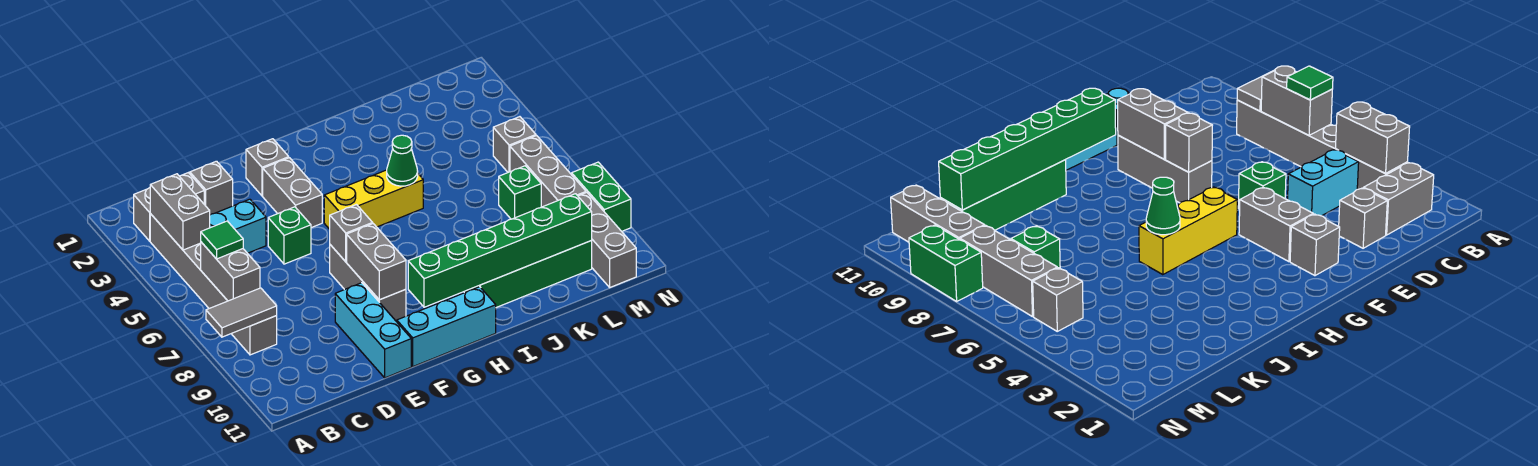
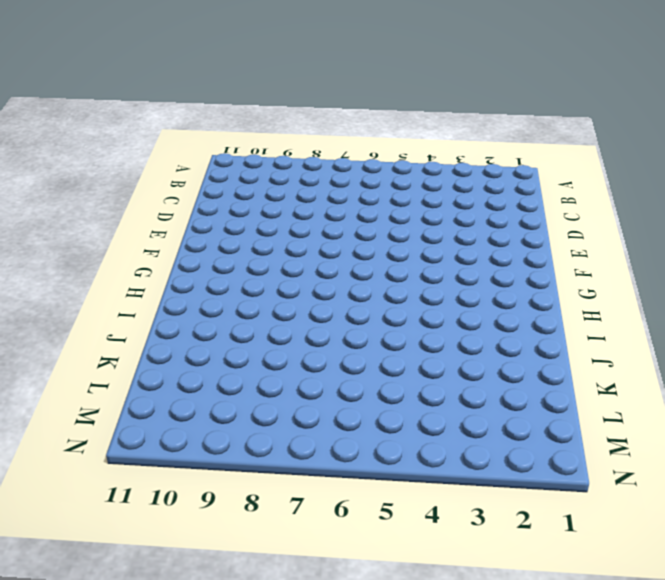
none -> grey 1x2 brick [134,173,204,241]
none -> grey 1x6 brick [150,214,277,355]
none -> cyan 1x2 brick [210,199,266,253]

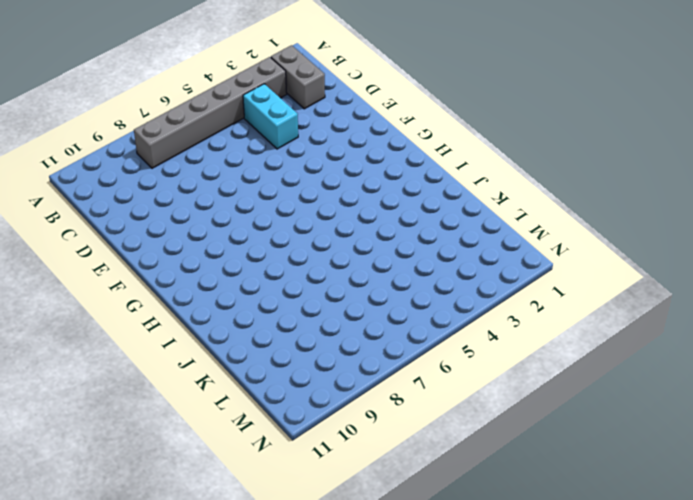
none -> grey 1x1 brick [190,161,233,215]
none -> green 1x1 brick [268,207,311,264]
none -> cyan 1x3 brick [335,283,411,378]

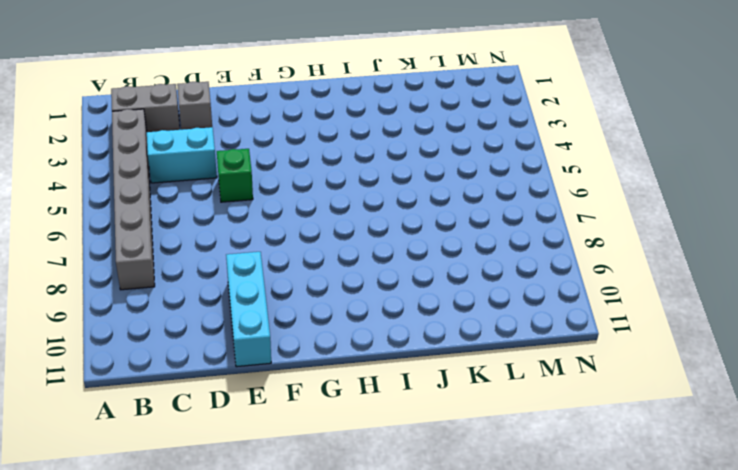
none -> grey 1x1 brick [246,139,289,196]
none -> grey 1x2 brick [263,158,322,228]
none -> grey 1x3 brick [330,245,406,322]

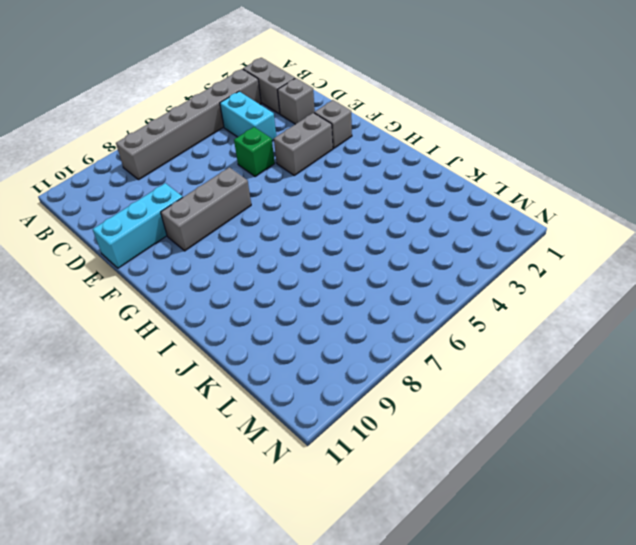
none -> cyan 1x3 brick [397,287,496,366]
none -> yellow 1x3 brick [324,170,423,229]
none -> green 1x4 brick [464,241,592,307]

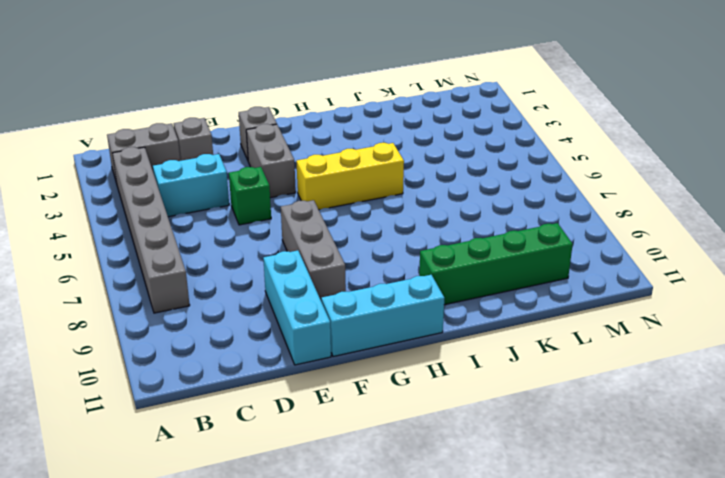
none -> green 1x1 brick [499,166,541,219]
none -> grey 1x1 brick [493,117,536,172]
none -> grey 1x3 brick [510,136,586,207]

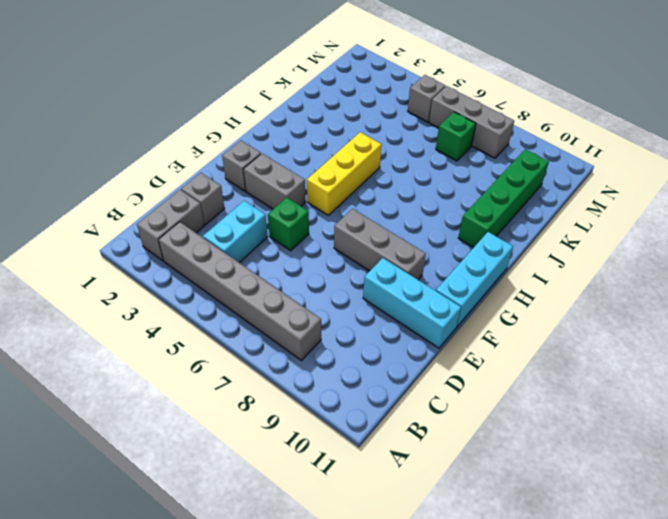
none -> grey 1x3 brick [578,192,636,287]
none -> green 1x2 brick [572,162,631,231]
none -> grey 1x2 tile [206,288,277,337]

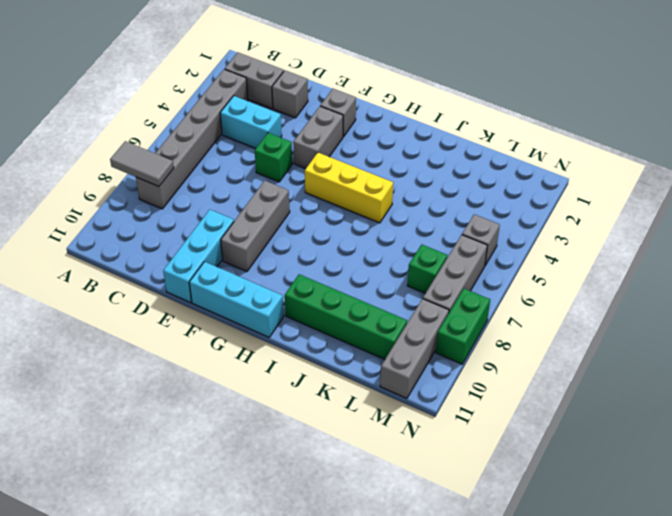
none -> grey 1x2 brick [150,174,210,250]
none -> grey 1x2 brick [201,242,260,301]
none -> grey 1x1 brick [330,205,373,262]

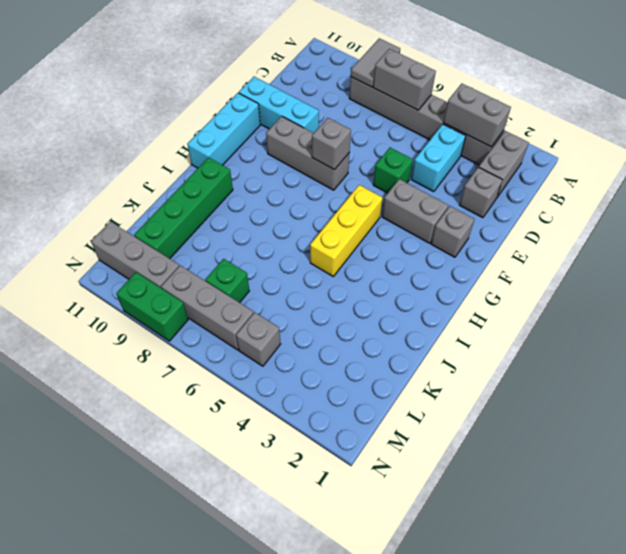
none -> grey 1x2 brick [347,224,406,300]
none -> green 1x6 brick [408,194,592,307]
none -> green 1x1 cone [387,135,418,186]

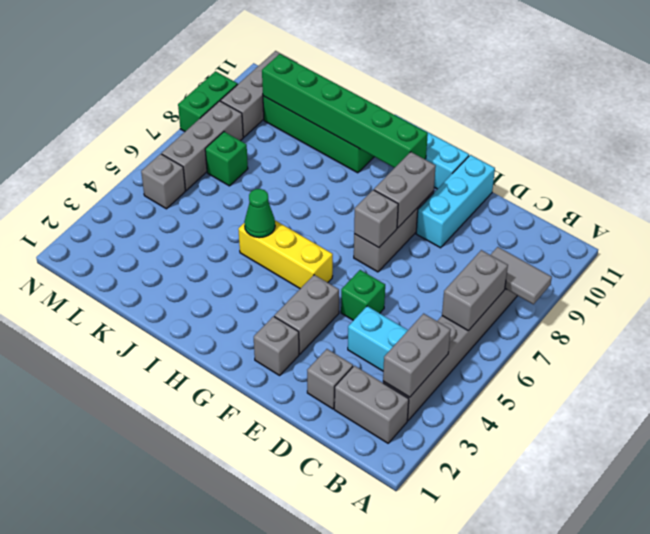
none -> green 1x1 tile [201,221,243,259]

